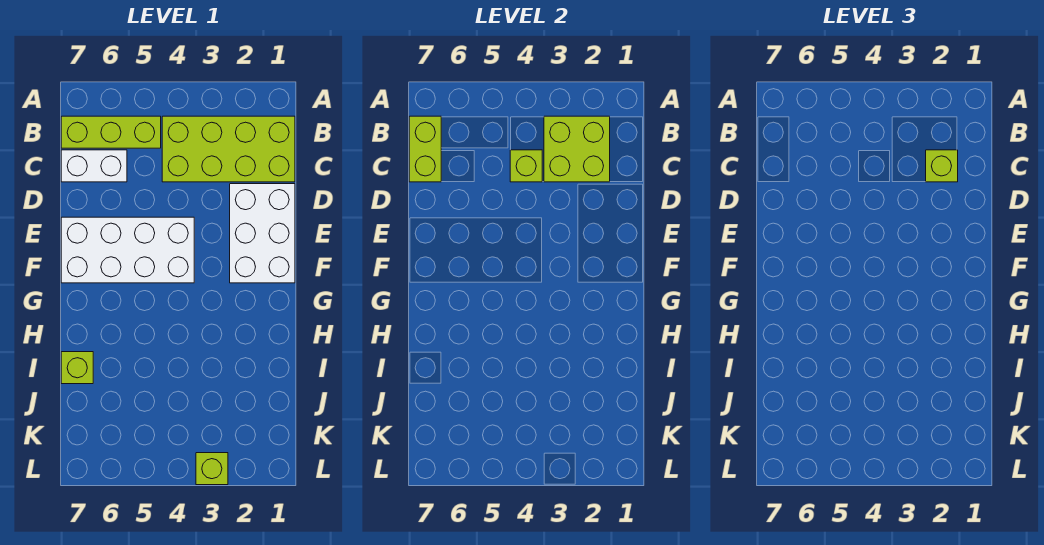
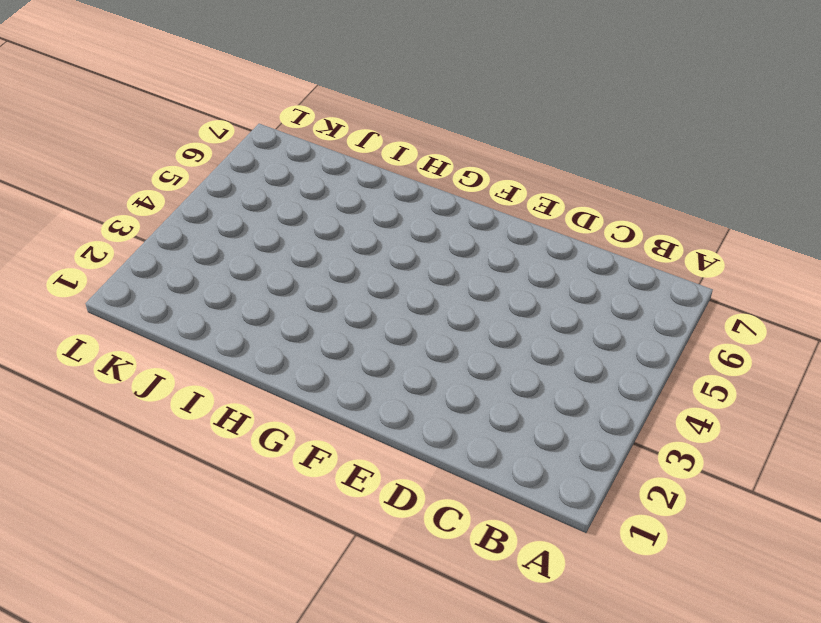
none -> lime 2x4 brick [162,116,295,182]
none -> lime 1x3 brick [61,116,161,148]

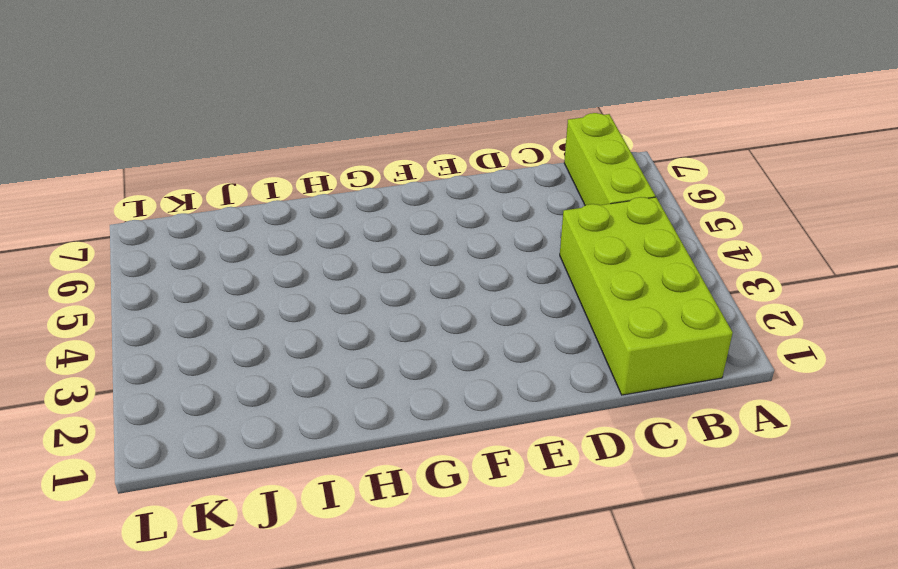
none -> white 1x2 brick [61,150,127,182]
none -> white 2x3 brick [230,184,295,283]

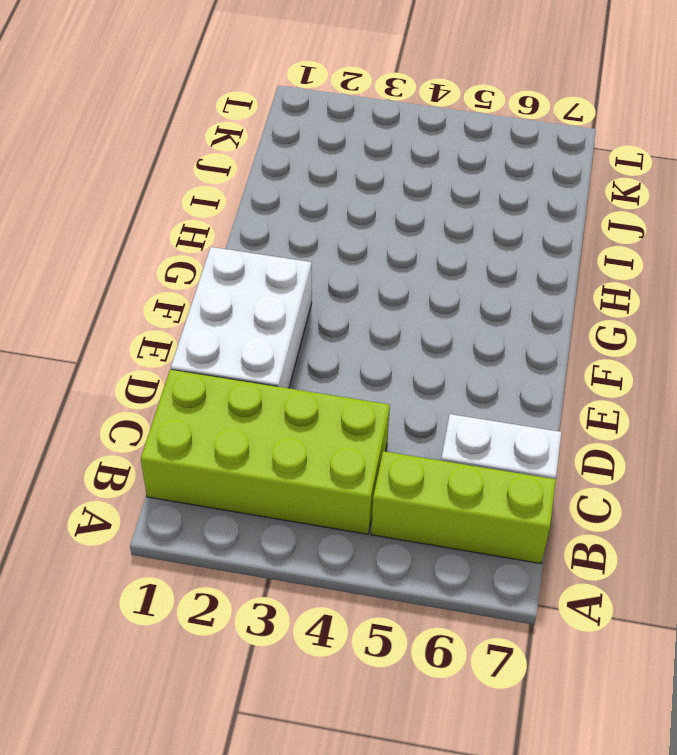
none -> white 2x4 brick [61,217,194,283]
none -> lime 1x1 brick [61,352,93,384]

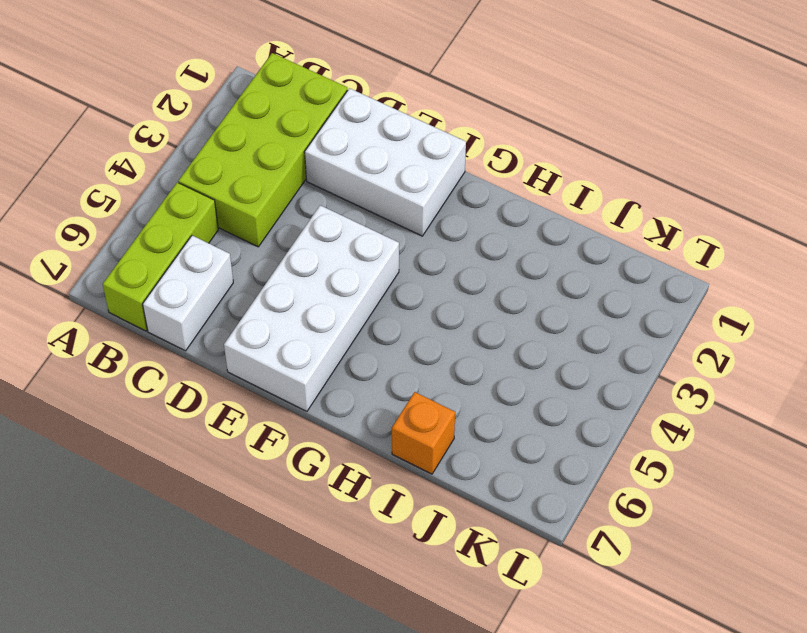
orange 1x1 brick [392,392,455,474] -> lime 1x1 brick [61,352,93,384]
none -> lime 1x1 brick [196,453,228,485]
none -> lime 2x2 brick [544,116,610,182]

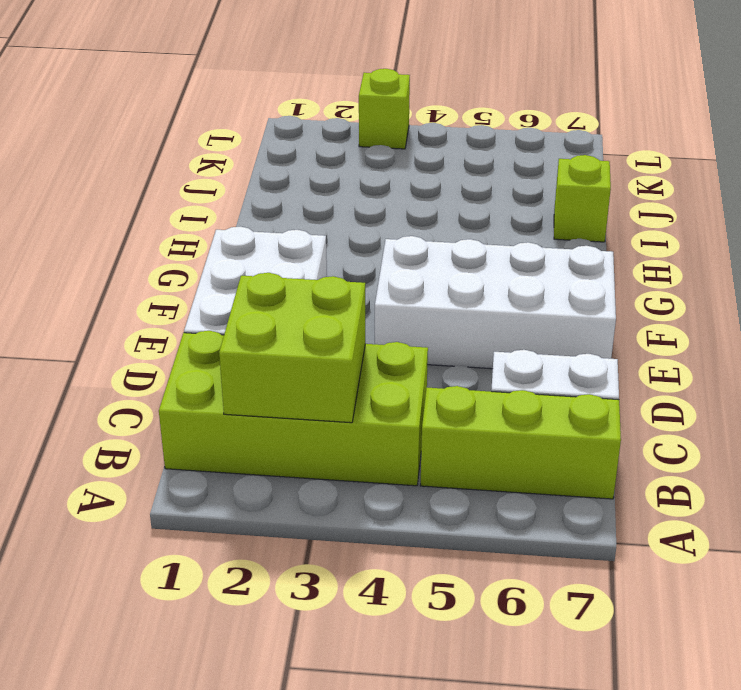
none -> lime 1x2 brick [409,116,441,182]
none -> lime 1x1 brick [510,150,542,182]

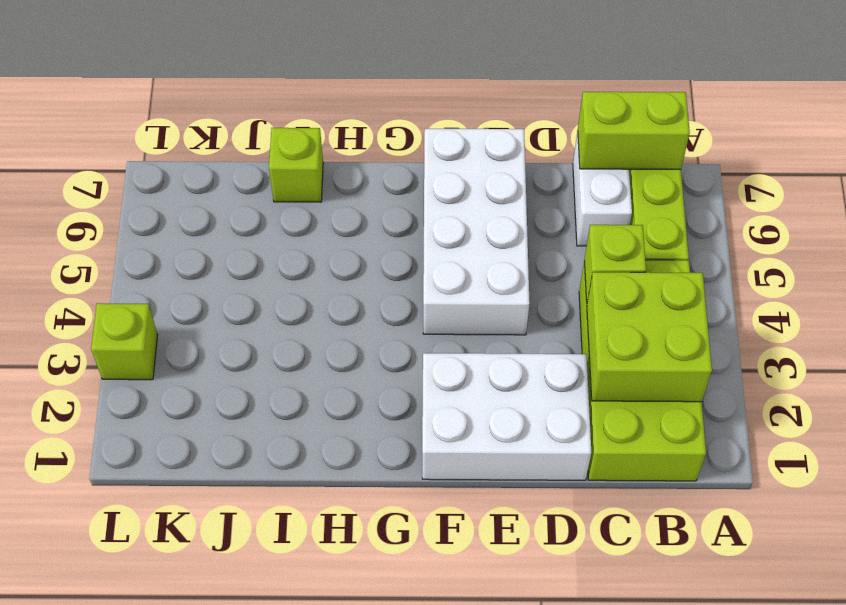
none -> lime 1x1 brick [926,150,958,182]

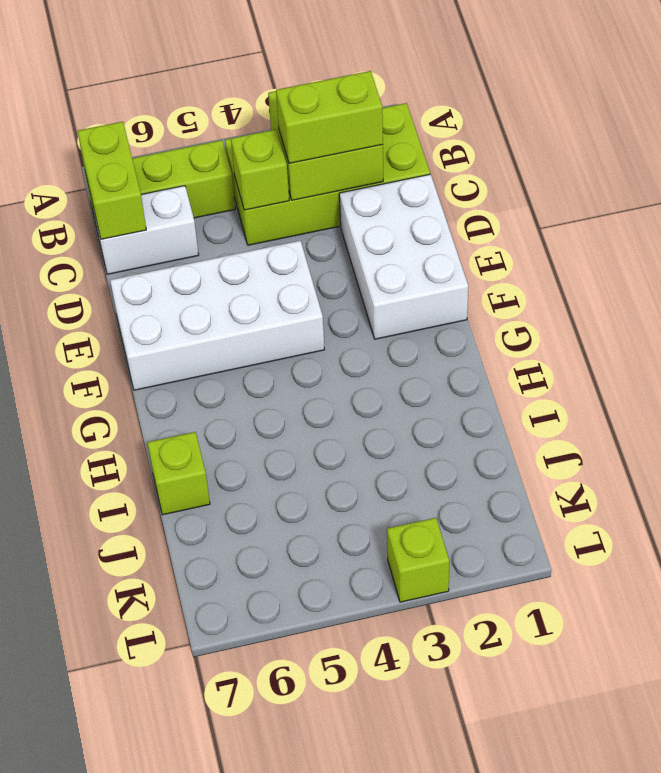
lime 1x2 brick [276,71,383,163] -> lime 1x1 brick [926,150,958,182]

